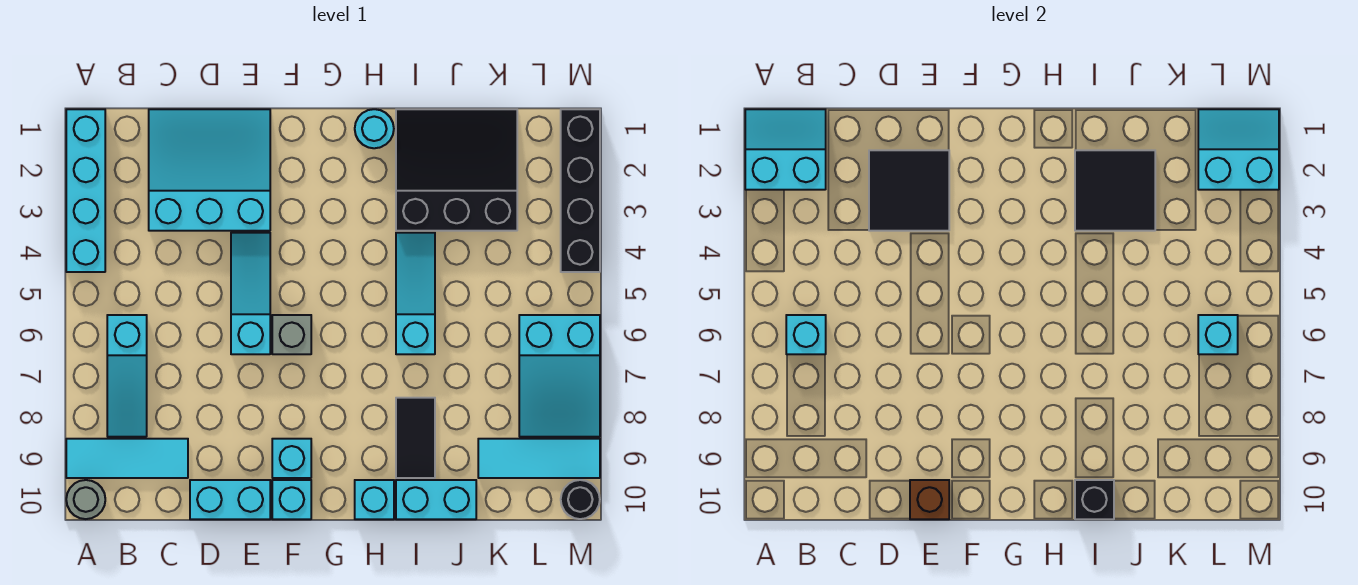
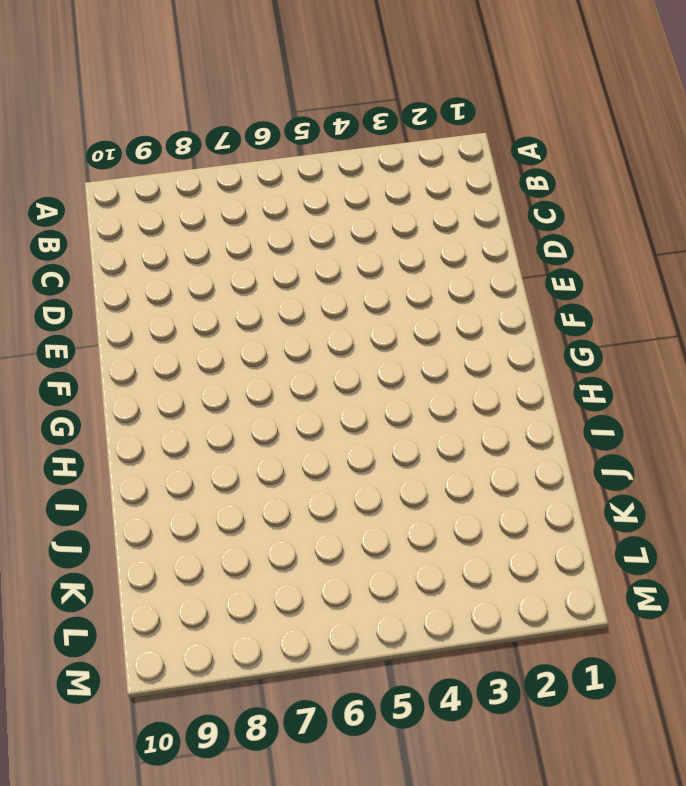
none -> cyan 1x4 brick [66,109,105,272]
none -> cyan 1x3 tile [66,439,188,478]
none -> grey 1x1 round brick [66,480,105,519]

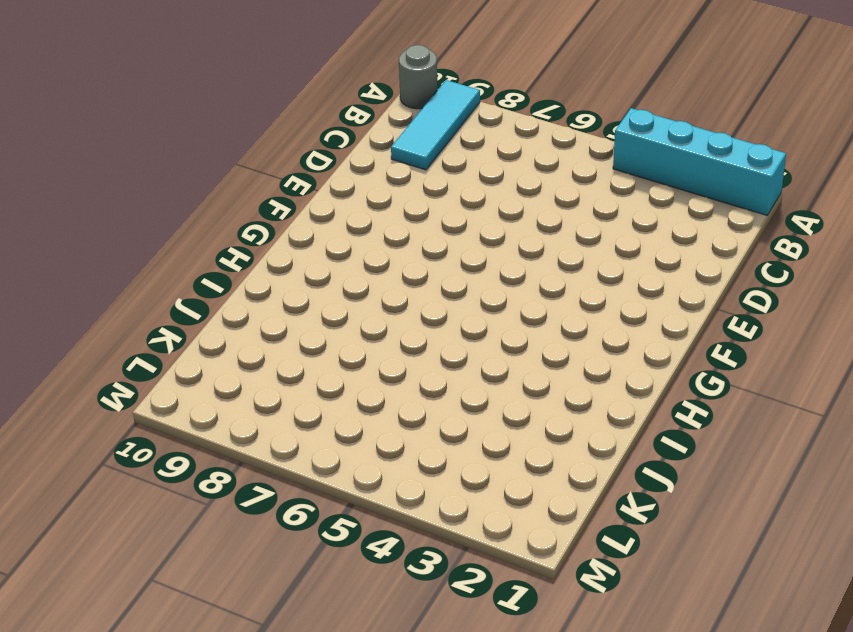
none -> cyan 1x3 slope [107,315,147,437]
none -> cyan 3x3 slope [149,109,270,231]
none -> cyan 1x2 brick [190,480,270,519]

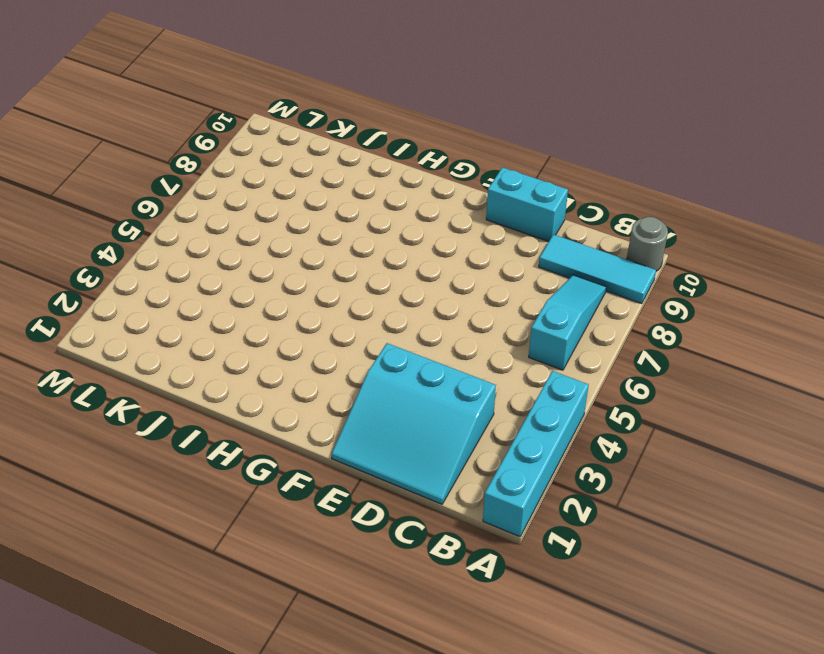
none -> cyan 1x3 slope [231,233,270,354]
none -> grey 1x1 brick [272,315,311,354]
none -> cyan 1x1 brick [272,439,311,478]

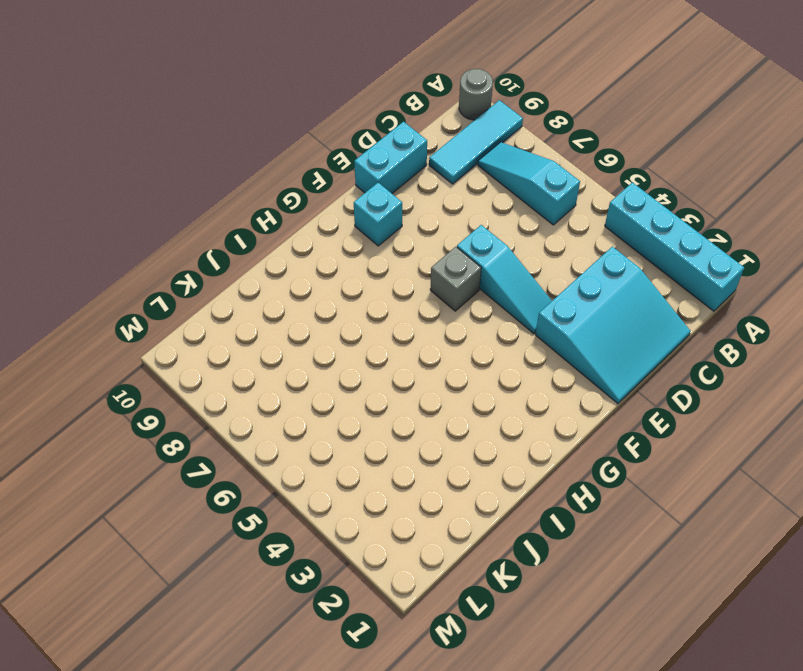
none -> cyan 1x1 brick [272,480,311,519]
none -> cyan 1x1 round brick [355,109,394,148]
none -> cyan 1x1 brick [355,480,394,519]

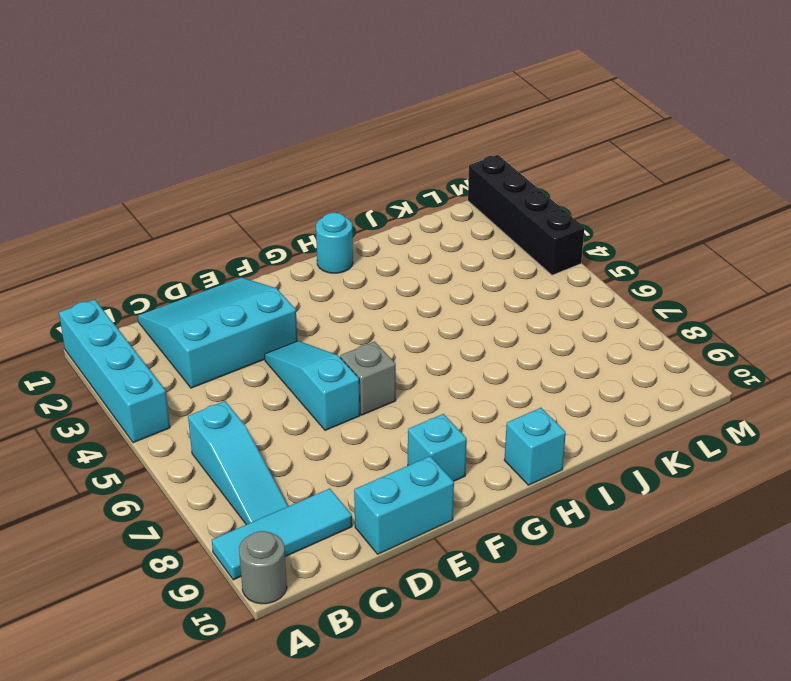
none -> cyan 1x1 brick [272,480,311,519]
none -> black 3x3 slope [396,109,517,231]
none -> cyan 1x3 slope [396,233,435,354]

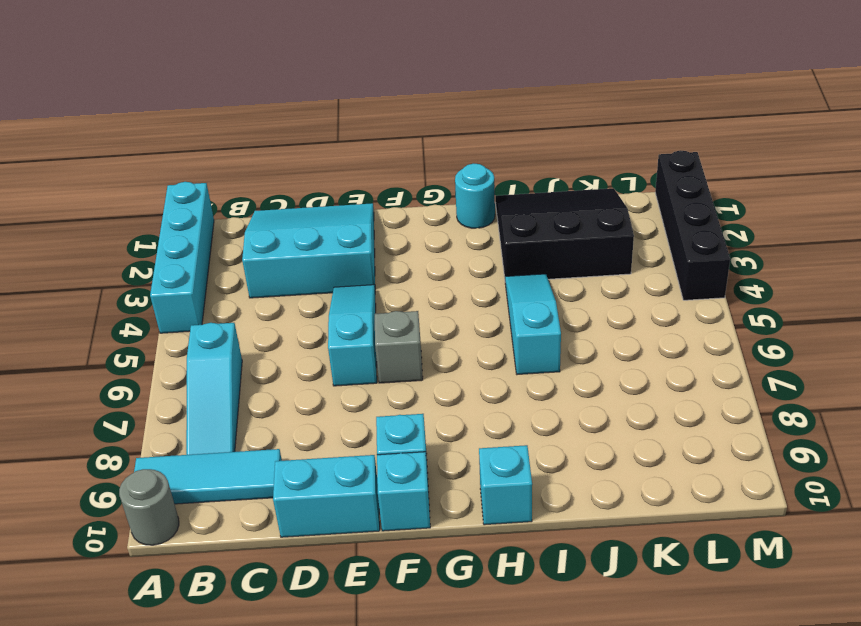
none -> black 1x2 tile [396,398,435,478]
none -> cyan 1x2 brick [396,480,476,519]
none -> cyan 1x3 tile [478,439,600,478]

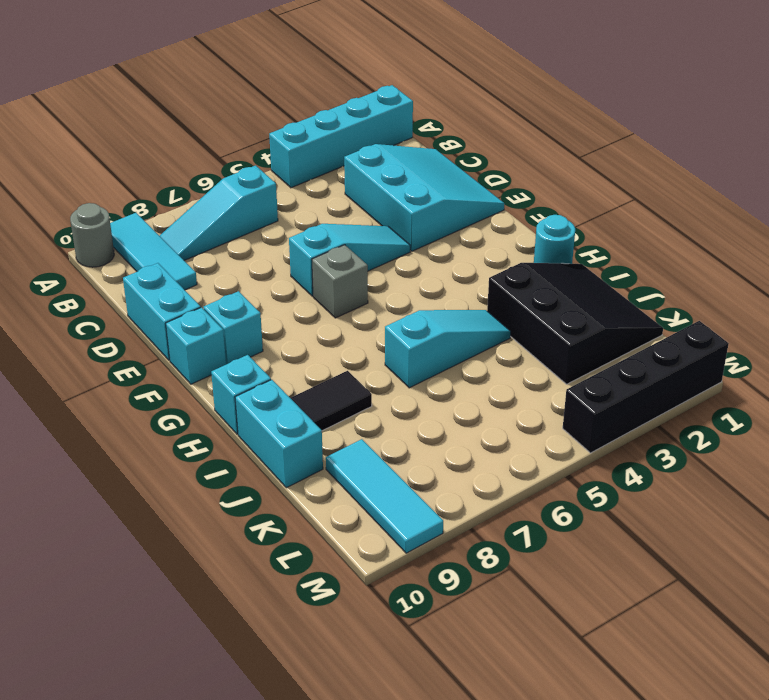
none -> cyan 2x3 slope [519,315,600,437]
none -> black 1x1 round brick [561,480,600,519]
none -> cyan 2x2 slope [745,109,826,190]

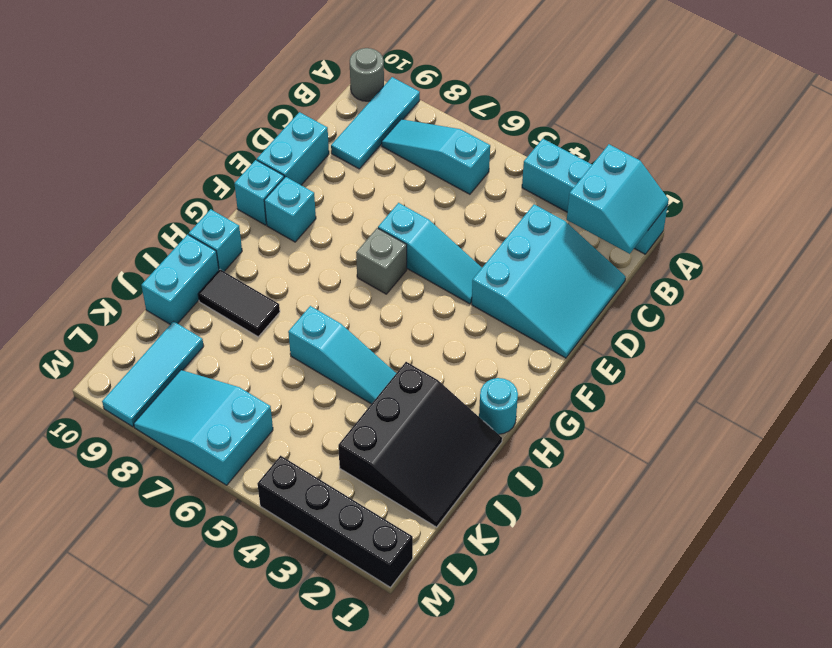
none -> black 1x1 round brick [561,480,600,519]
none -> cyan 1x1 brick [786,315,826,354]
none -> black 2x2 tile [869,150,949,231]

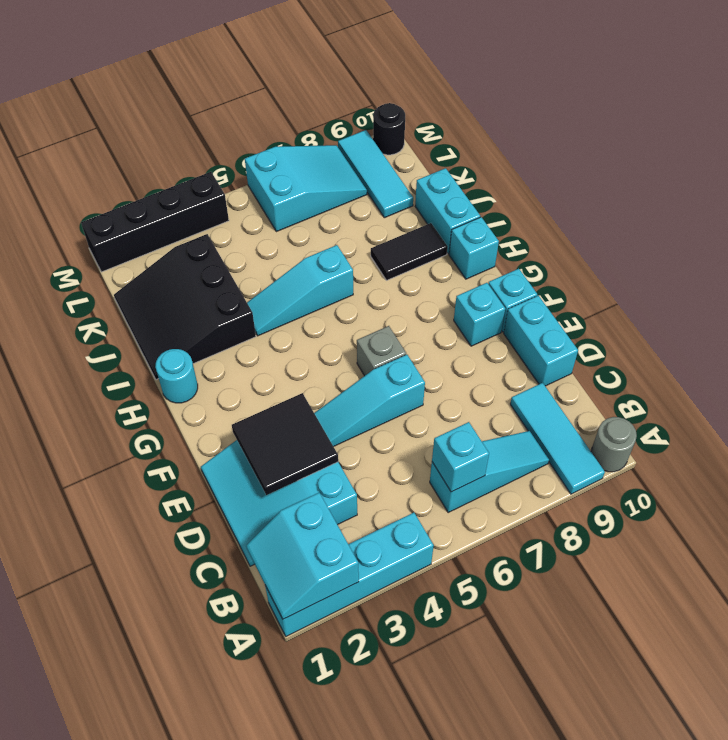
none -> brown 1x1 brick [910,480,949,519]
none -> black 2x2 tile [1075,150,1155,231]
none -> black 1x1 brick [1075,480,1114,519]

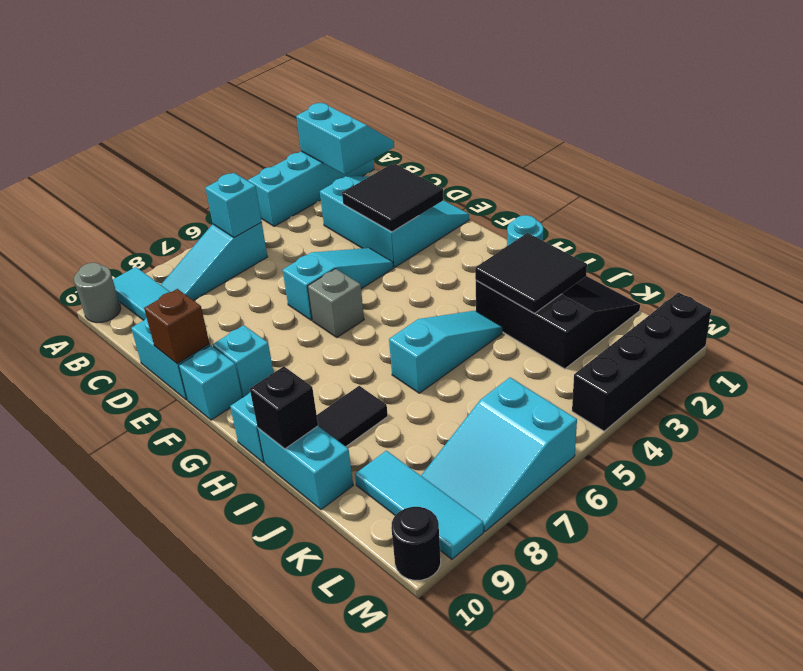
none -> cyan 2x2 slope [1198,109,1279,190]
none -> cyan 1x1 brick [1198,315,1238,354]

